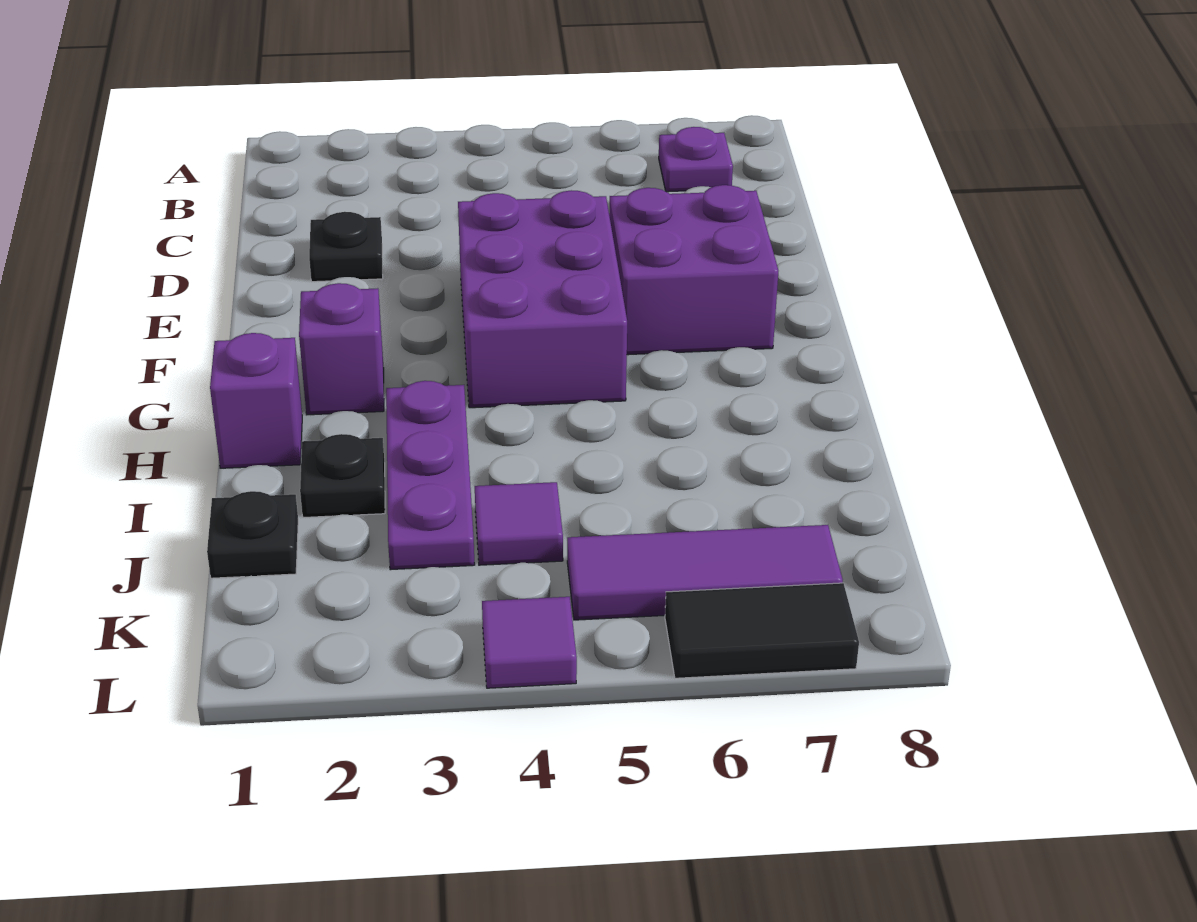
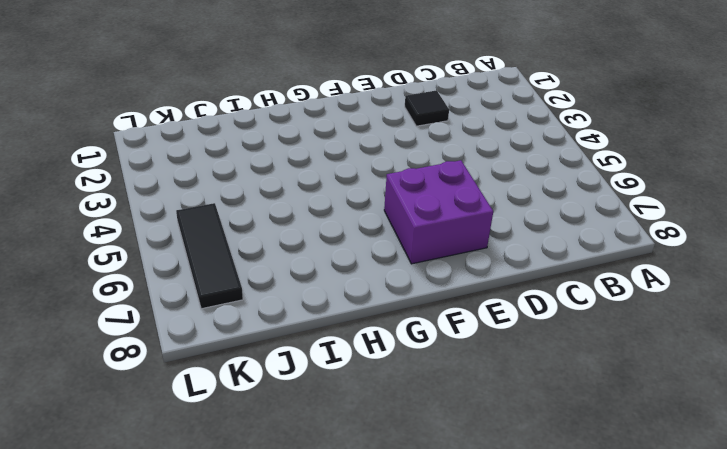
black 1x1 tile [405,90,449,126] -> black 1x1 plate [309,212,383,282]
black 1x3 tile [176,203,243,309] -> purple 1x3 tile [567,525,843,620]
none -> purple 1x1 plate [659,127,733,192]
none -> purple 2x3 brick [458,190,627,408]
none -> purple 1x1 brick [299,283,384,415]

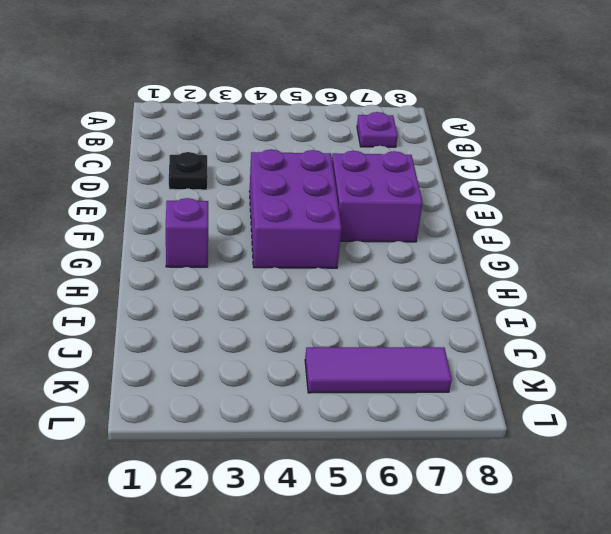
none -> purple 1x1 brick [210,333,302,468]
none -> purple 1x3 plate [386,381,475,570]
none -> black 1x1 plate [300,434,385,518]

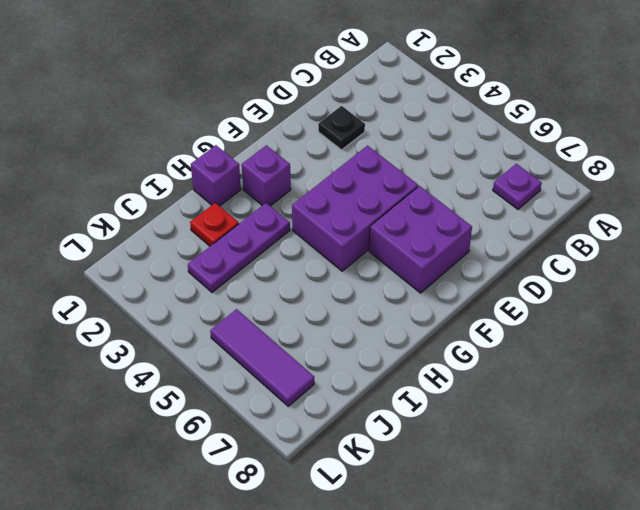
red 1x1 plate [190,203,239,246] -> black 1x1 plate [300,434,385,518]
none -> black 1x1 plate [207,491,298,578]
none -> purple 1x1 tile [475,482,563,565]
none -> purple 1x1 tile [482,597,577,688]

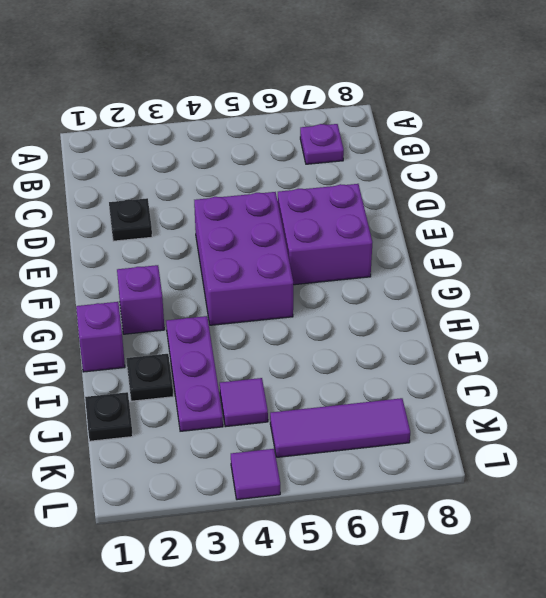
none -> black 1x2 tile [665,583,859,678]

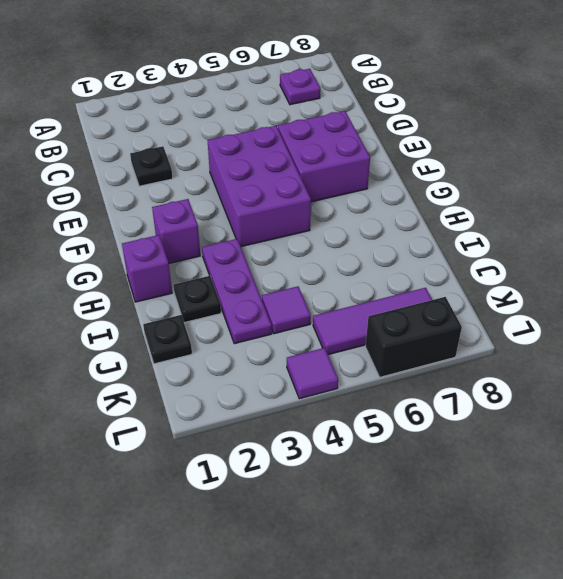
black 1x2 brick [365,297,462,377] -> black 1x2 tile [665,583,859,678]

